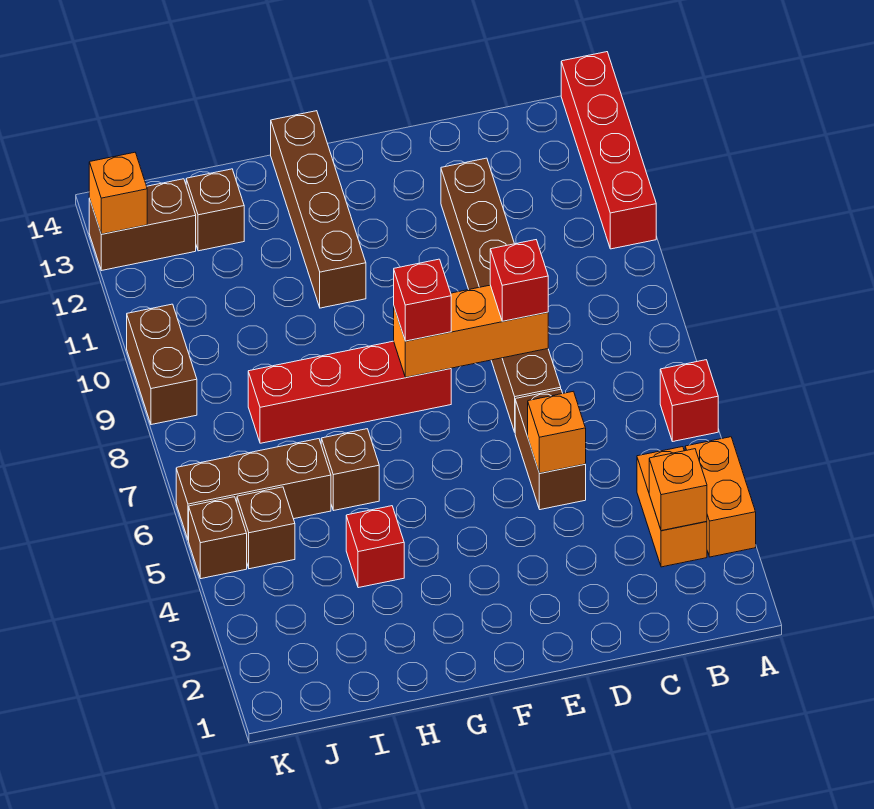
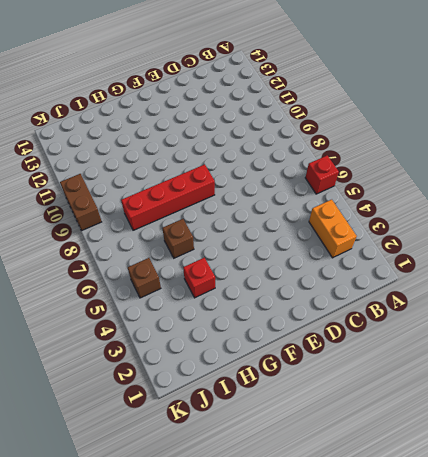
none -> orange 1x2 brick [685,437,756,557]
none -> red 1x4 brick [561,52,656,249]
none -> brown 1x2 brick [515,389,586,510]

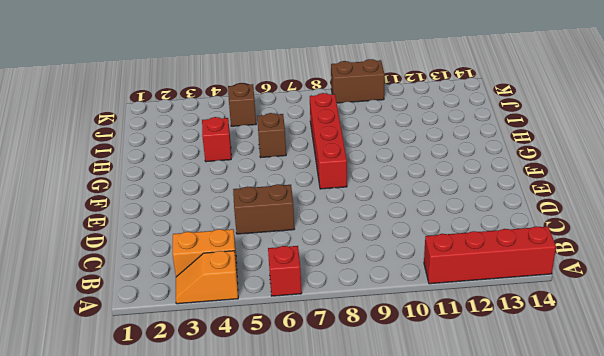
orange 1x2 slope [176,251,238,304] -> orange 1x2 brick [685,437,756,557]
none -> brown 1x6 brick [441,158,561,432]
none -> brown 1x4 brick [271,111,366,308]
none -> brown 1x3 brick [176,439,331,540]

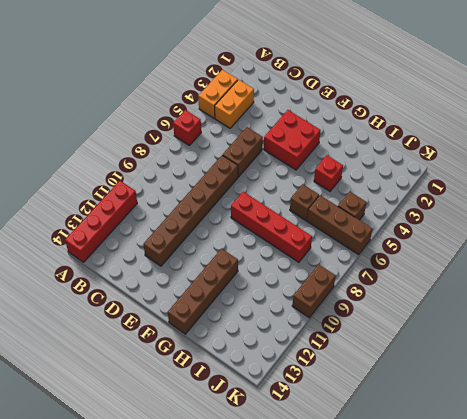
red 2x2 brick [264,110,321,170] -> none
none -> brown 1x1 brick [186,169,244,251]
none -> brown 1x2 brick [89,179,196,271]
none -> brown 1x1 brick [189,497,247,579]

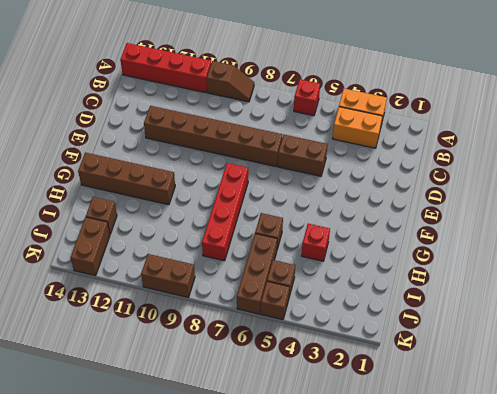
brown 1x2 slope [207,61,254,102] -> none
none -> orange 1x1 brick [649,449,707,531]
none -> orange 1x1 brick [528,391,586,473]
none -> orange 1x3 brick [394,285,548,377]

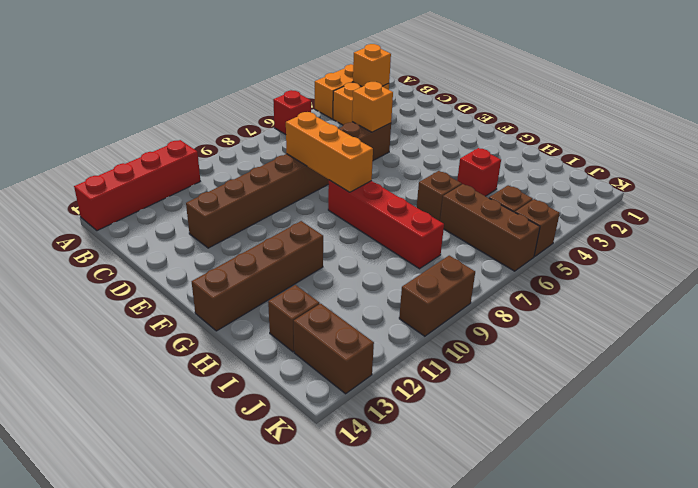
none -> orange 1x1 brick [89,152,147,234]
none -> red 1x1 brick [490,240,548,321]
none -> red 1x1 brick [394,259,451,341]

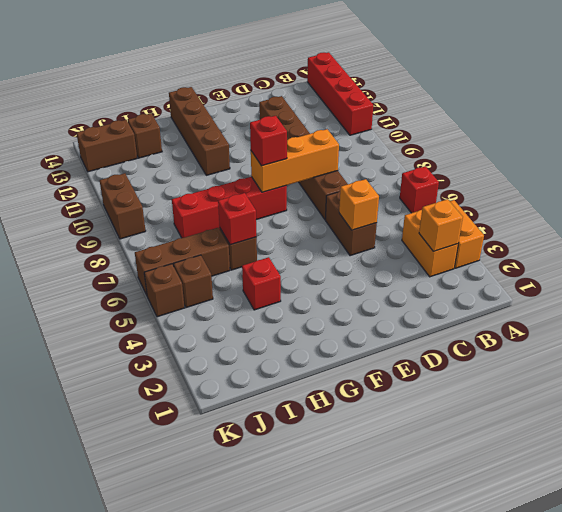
red 1x1 brick [218,193,257,245] -> red 1x1 brick moved to [490,240,548,321]
none -> orange 1x1 brick [89,152,147,234]

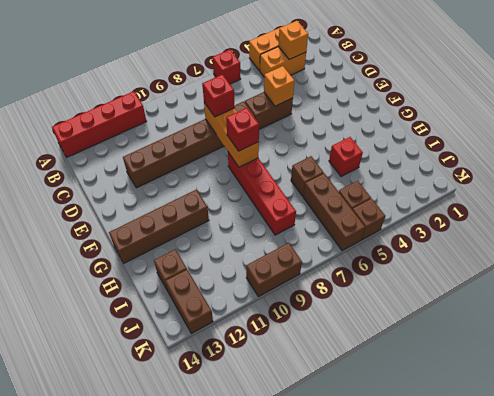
none -> orange 1x1 brick [89,152,147,234]

